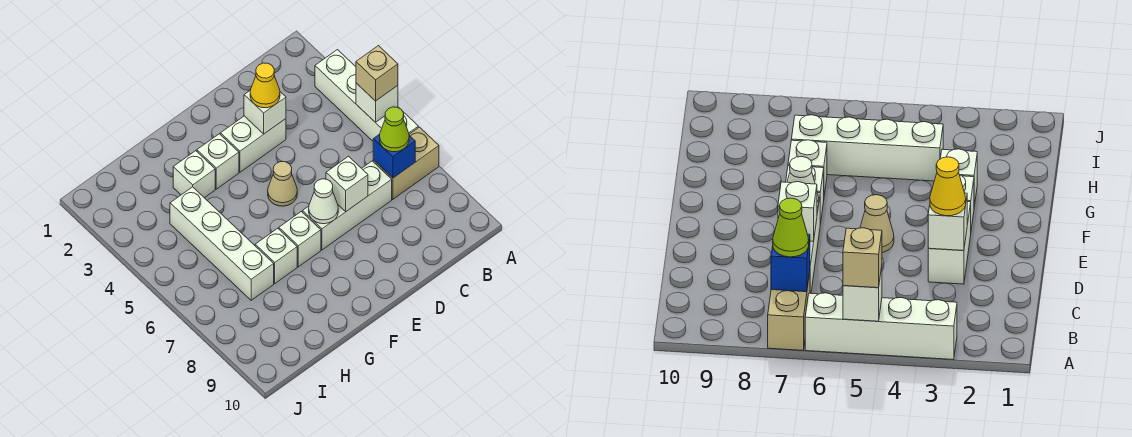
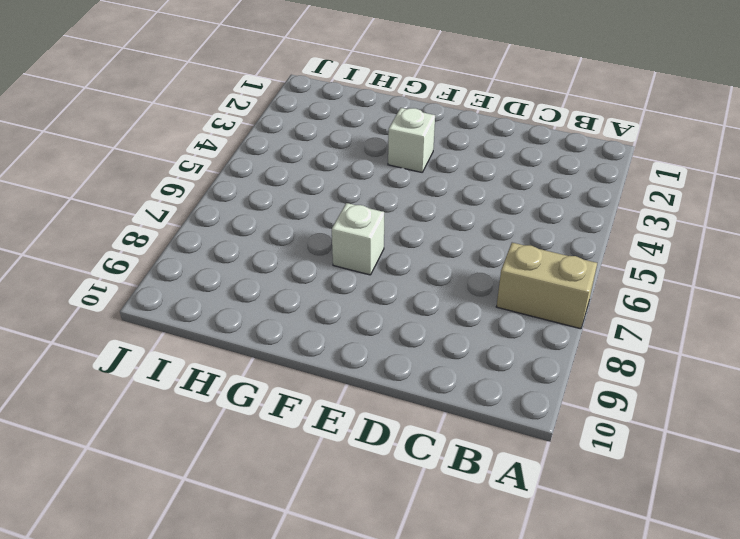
none -> white 1x4 brick [315,50,418,141]
none -> white 1x3 brick [303,161,392,250]
none -> white 1x2 brick [221,116,286,172]

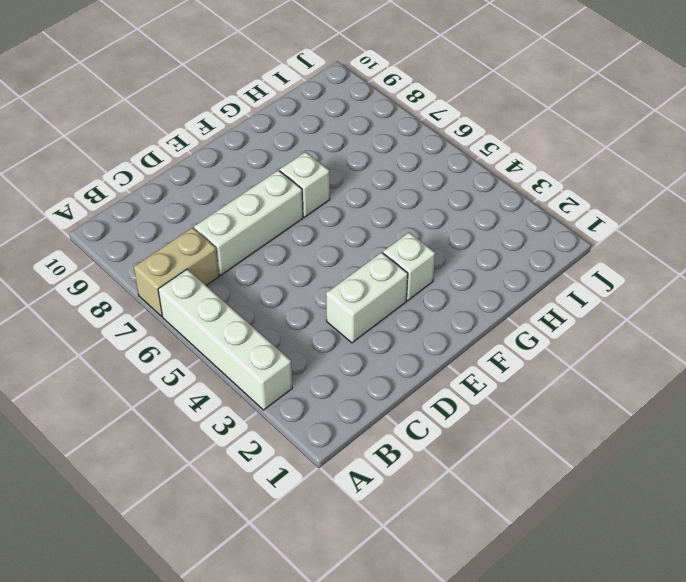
none -> tan 1x1 cone [268,162,297,206]
none -> white 1x1 brick [173,151,215,198]
none -> white 1x1 brick [255,228,297,283]

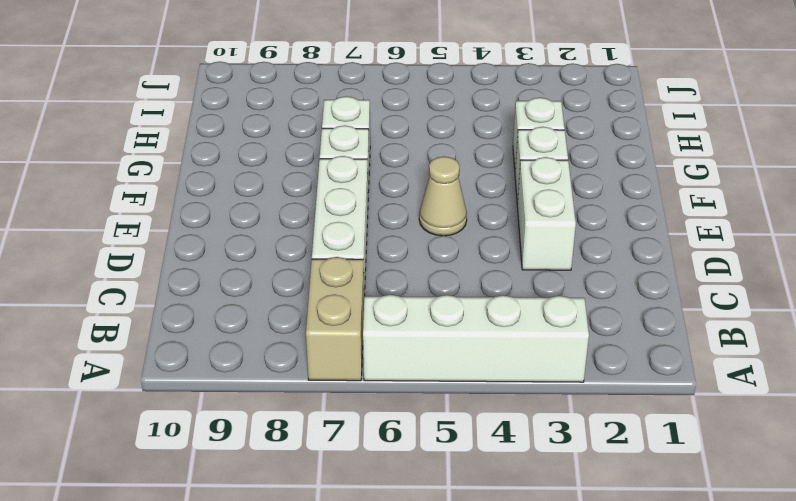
none -> white 1x4 brick [170,187,274,300]
none -> white 1x1 brick [356,83,398,123]
none -> blue 1x1 brick [373,134,415,178]

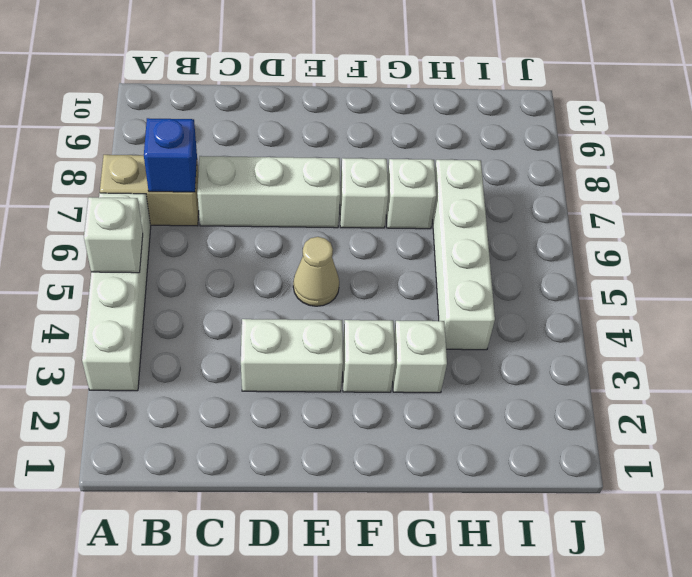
none -> white 1x1 brick [244,90,286,134]
none -> white 1x1 brick [326,156,368,211]
none -> white 1x1 cone [309,179,338,224]

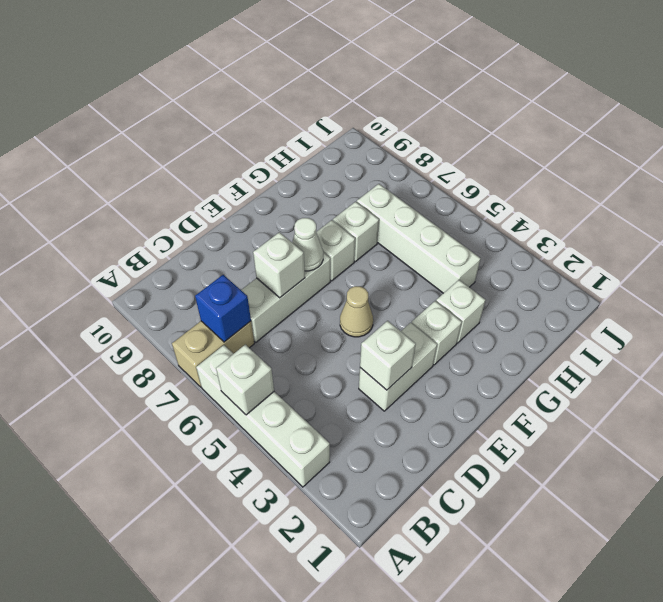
none -> tan 1x1 brick [356,46,398,101]
none -> lime 1x1 cone [380,107,409,152]
none -> yellow 1x1 cone [250,63,280,108]

